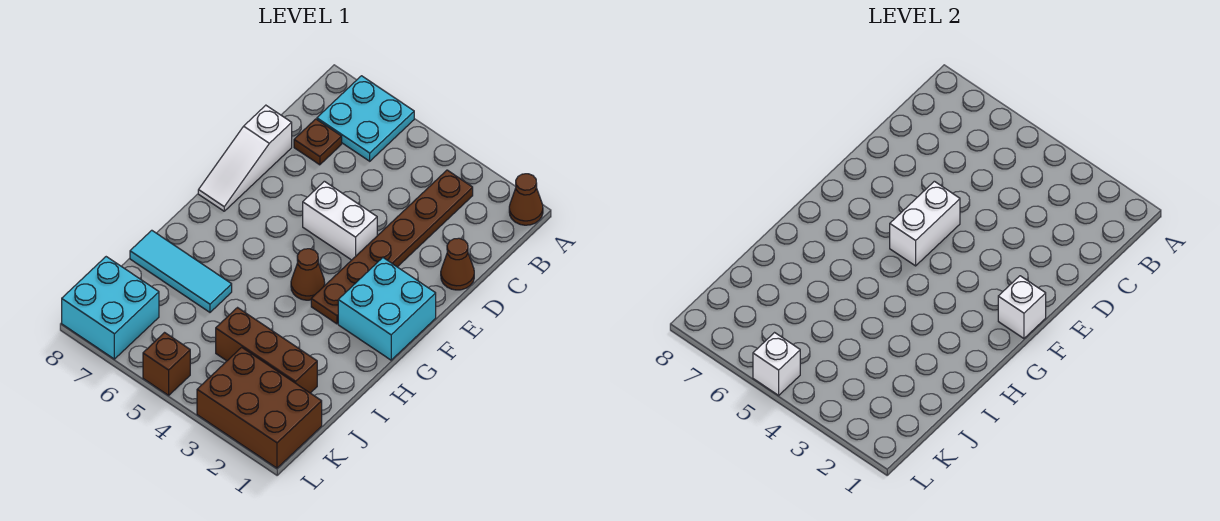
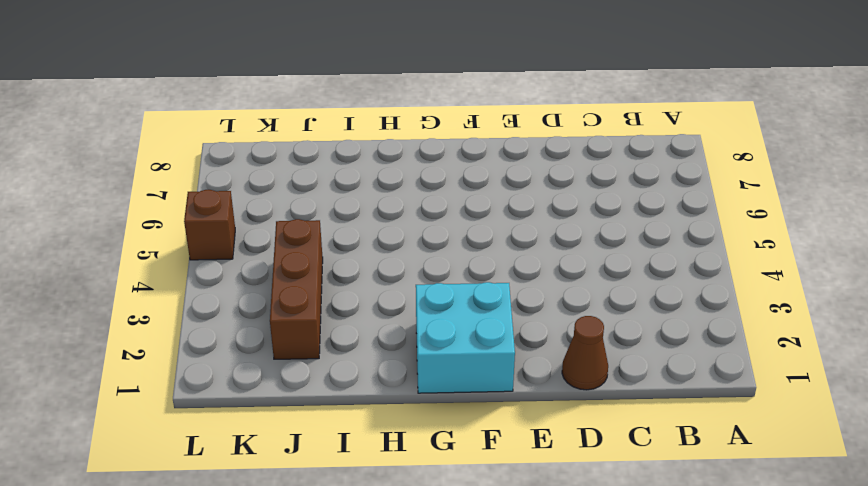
none -> brown 1x1 cone [509,174,543,225]
none -> cyan 2x2 plate [317,76,414,161]
none -> brown 1x6 plate [311,170,473,324]

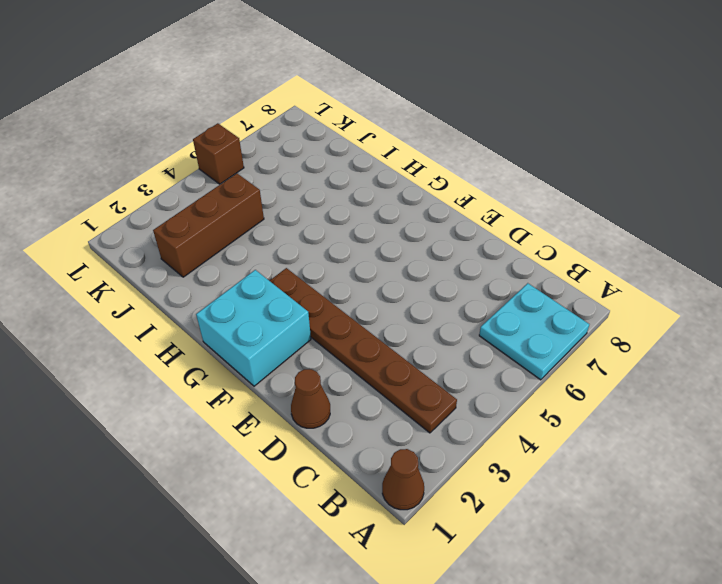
none -> brown 1x1 plate [294,119,342,165]
none -> white 1x3 slope [198,105,292,211]
none -> white 1x2 brick [303,181,377,260]

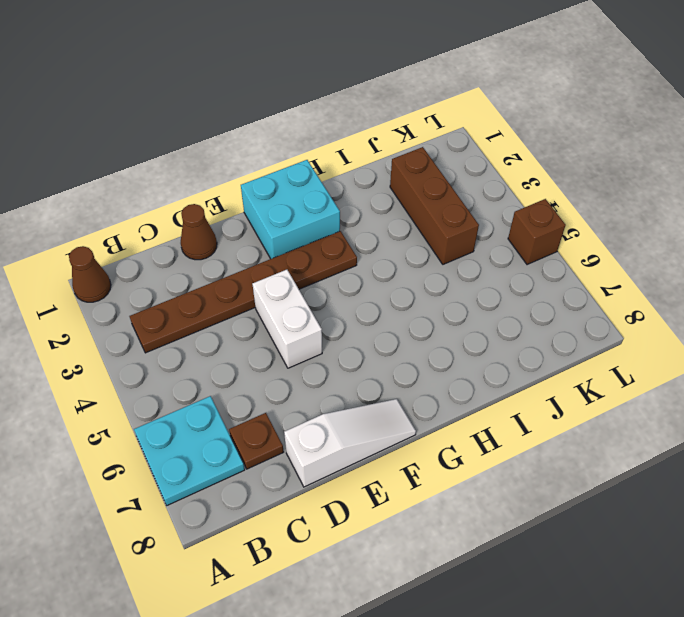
none -> brown 1x1 cone [291,249,325,300]
none -> cyan 1x3 tile [130,230,232,312]
none -> brown 2x3 brick [197,347,322,468]

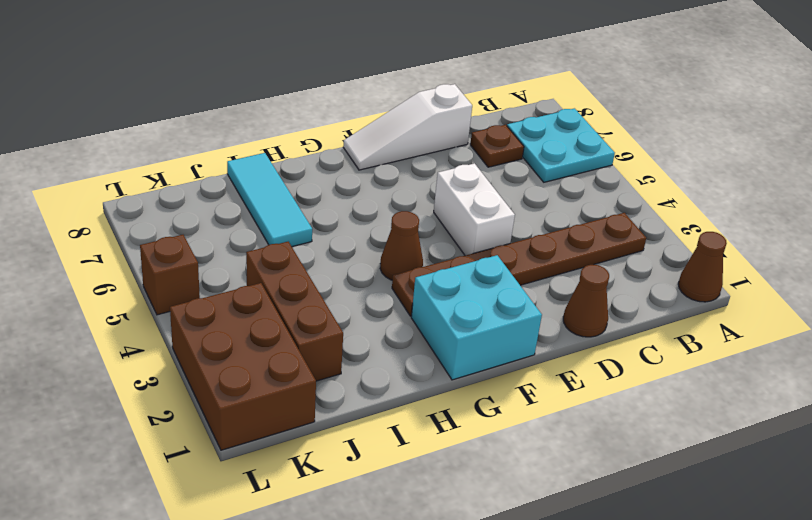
none -> cyan 2x2 brick [62,257,159,359]
none -> white 1x2 brick [890,181,960,266]
none -> white 1x1 brick [998,276,1046,338]

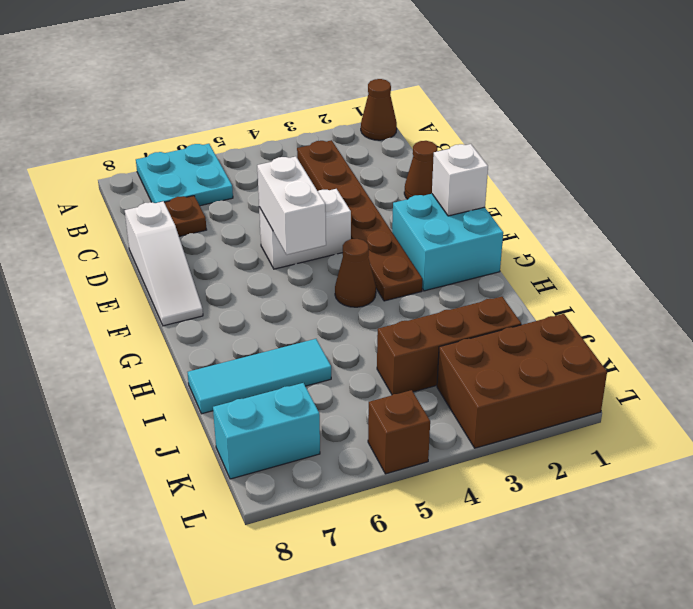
cyan 1x2 brick [213,383,320,479] -> cyan 2x2 brick [62,257,159,359]
none -> white 1x1 brick [753,333,800,395]

